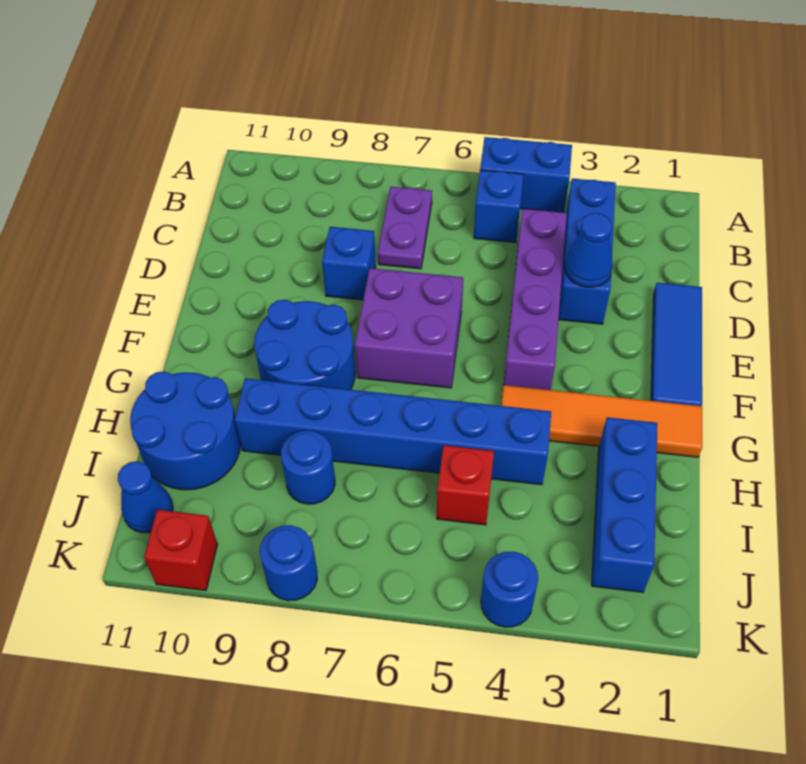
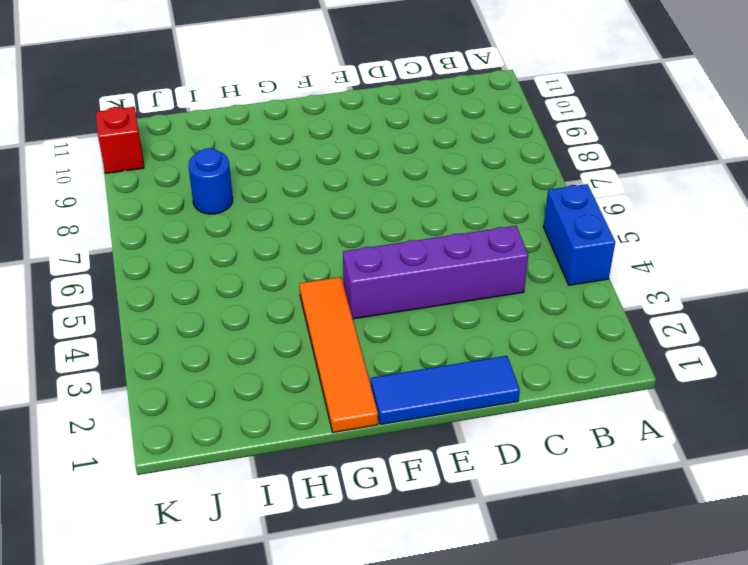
none -> blue 1x3 brick [559,178,616,324]
none -> blue 1x1 brick [474,170,523,243]
none -> purple 1x2 plate [378,187,432,269]

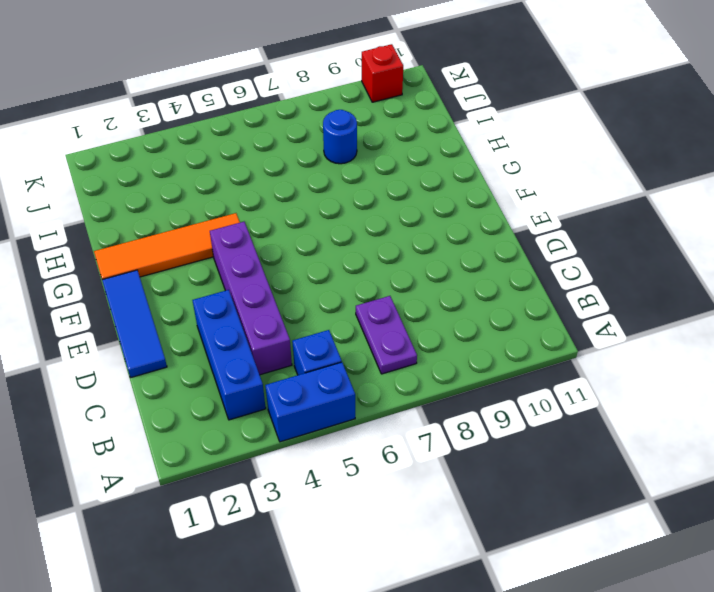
none -> blue 1x1 brick [322,227,376,300]
none -> purple 2x2 brick [355,268,463,388]
none -> blue 2x2 round brick [254,300,355,390]

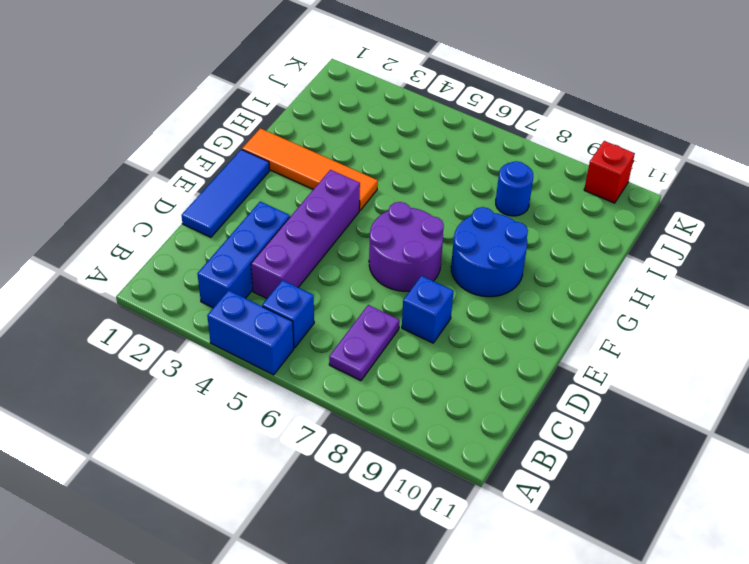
purple 2x2 round brick [369,202,444,291] -> purple 2x2 brick [355,268,463,388]
none -> blue 1x3 brick [592,417,657,592]
none -> blue 1x6 brick [235,378,551,485]
none -> blue 2x2 round brick [130,372,241,490]

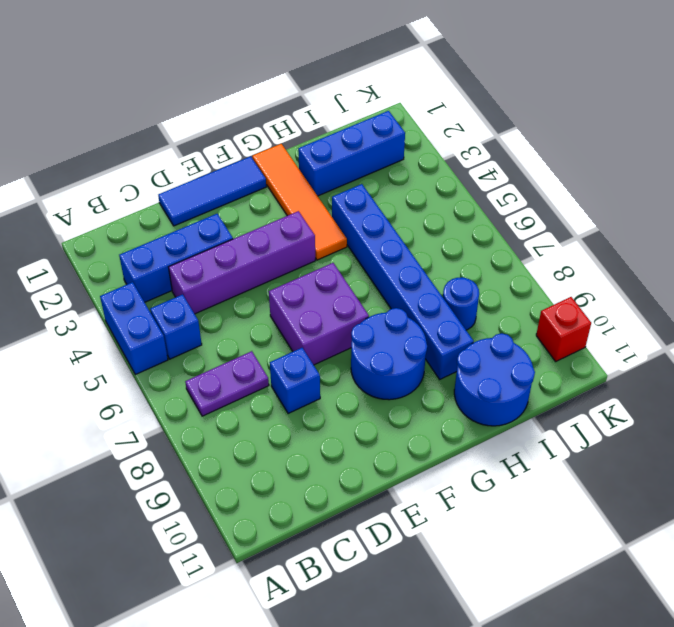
none -> red 1x1 brick [437,445,494,525]
none -> blue 1x1 cone [118,461,173,533]
none -> blue 1x1 round brick [481,552,538,627]

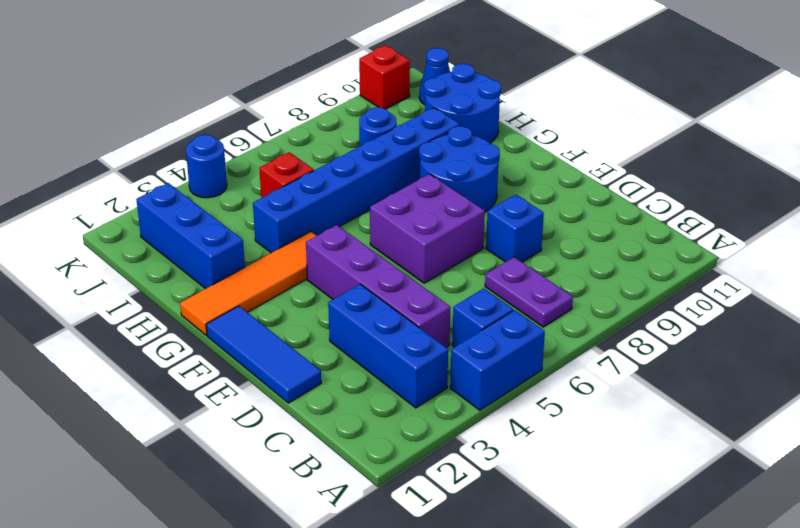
none -> blue 1x1 round brick [260,525,317,601]
none -> blue 1x1 cone [565,213,613,287]

